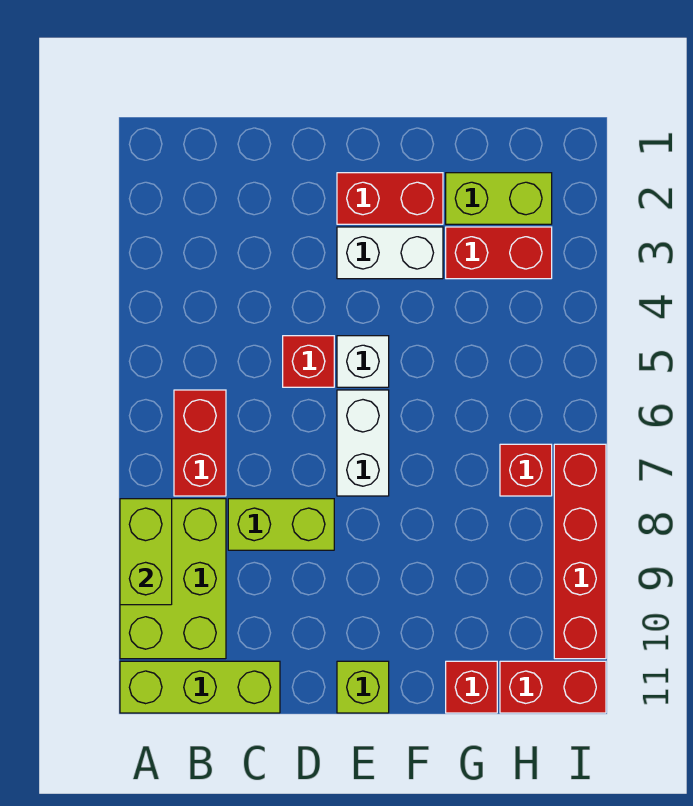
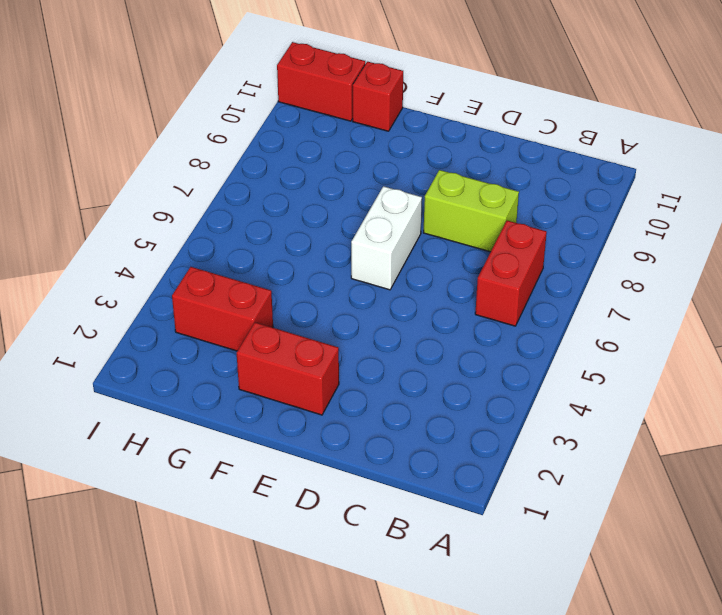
none -> lime 2x3 brick [120,499,226,659]
none -> lime 1x3 brick [120,661,280,713]
none -> red 1x1 brick [283,336,334,387]

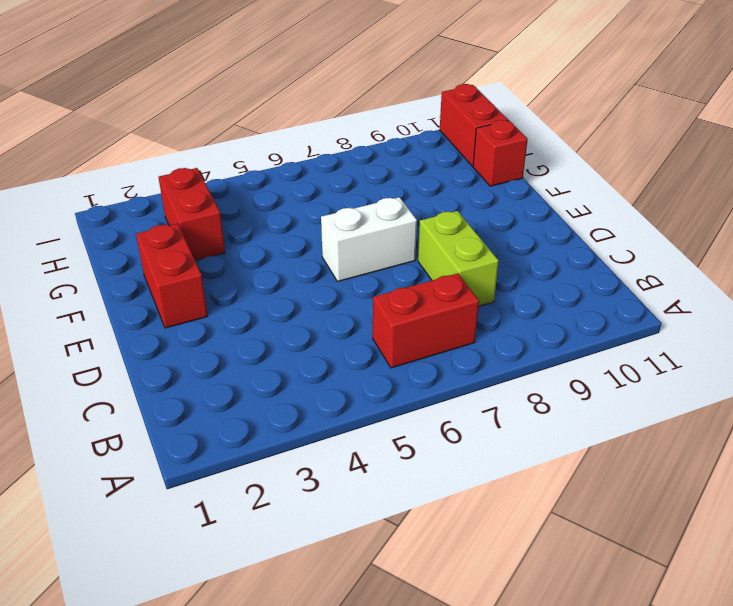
none -> lime 2x3 brick [120,499,226,659]
none -> lime 1x3 brick [120,661,280,713]
none -> red 1x1 brick [283,336,334,387]

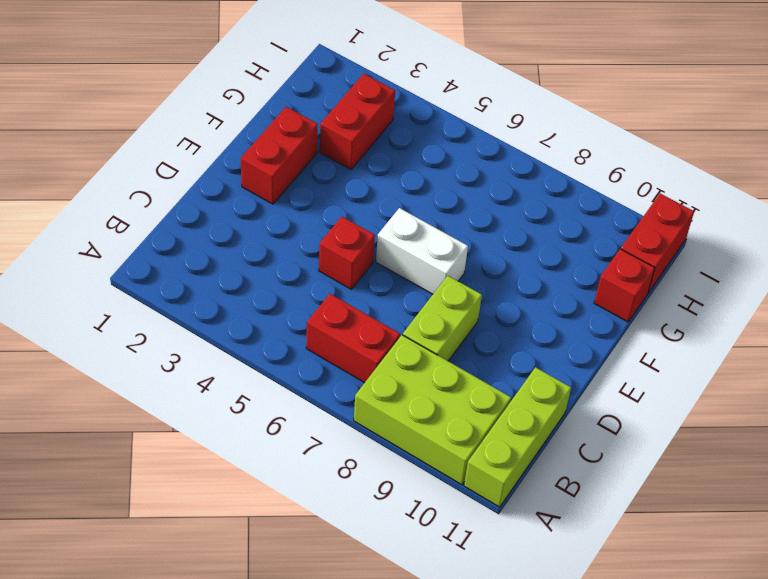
none -> white 1x2 brick [337,227,443,279]
none -> white 1x1 brick [337,336,389,387]
none -> lime 1x1 brick [337,661,389,713]

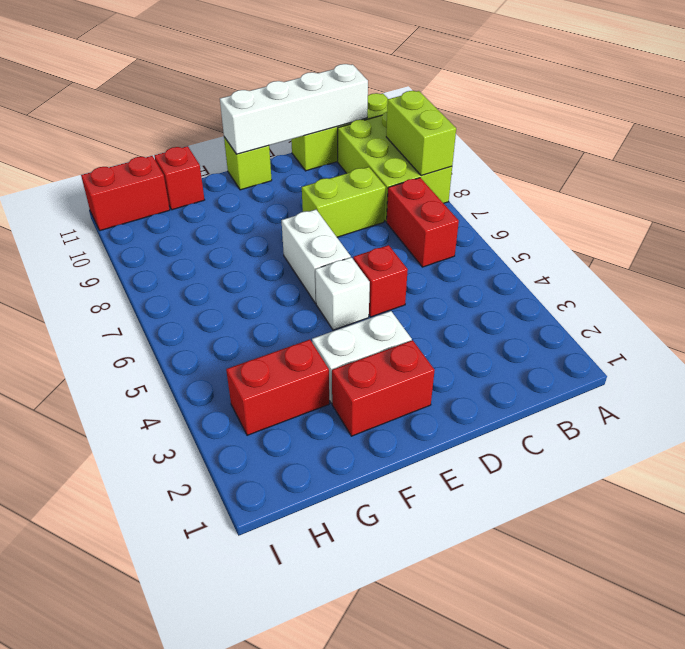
white 1x4 brick [220,64,368,154] -> none
none -> lime 1x2 brick [446,173,552,224]
none -> red 1x1 brick [500,444,552,496]
none -> red 1x4 brick [554,444,606,659]

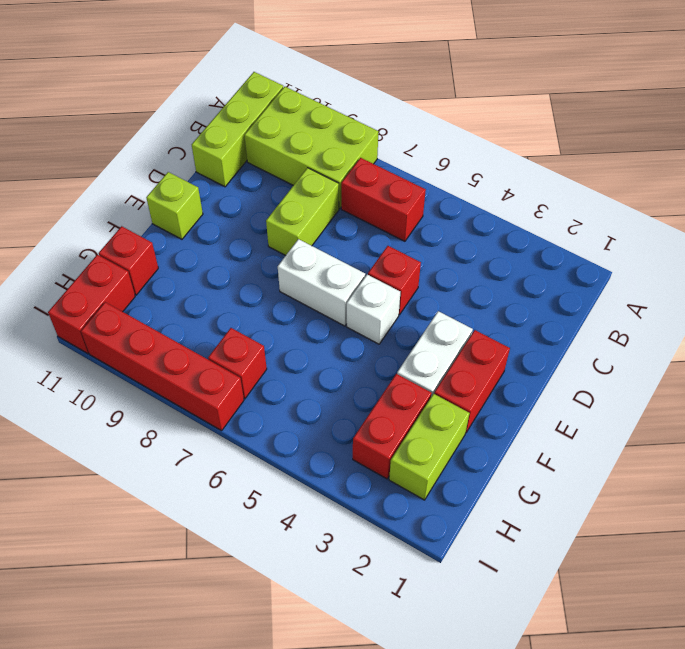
none -> lime 1x2 brick [120,499,172,605]

